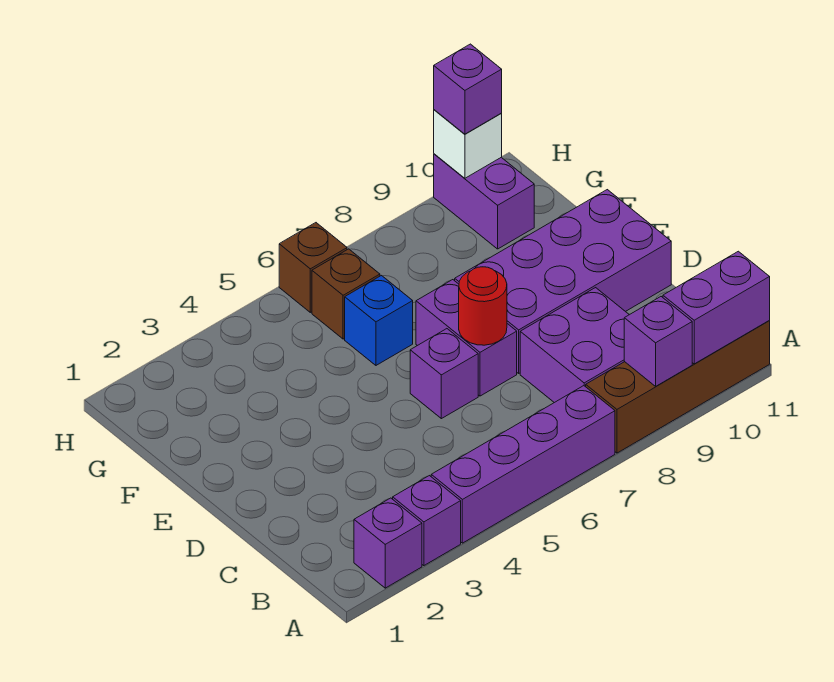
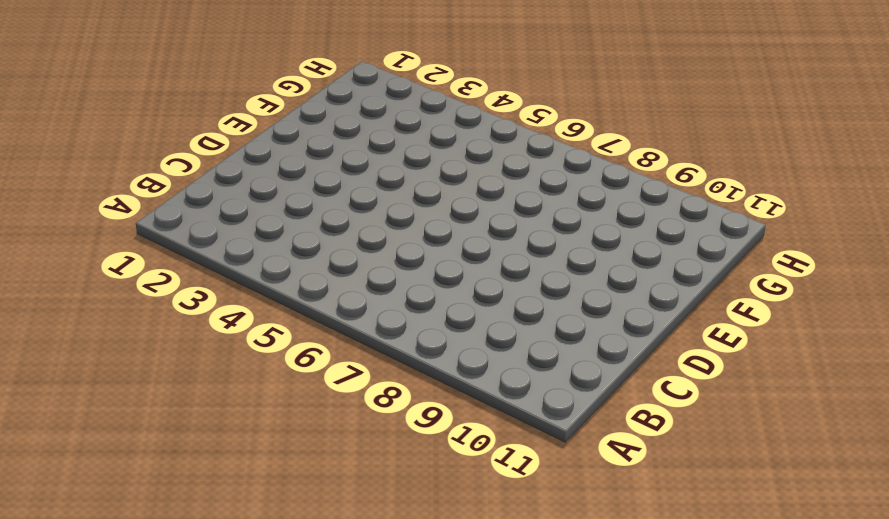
none -> purple 1x1 brick [354,498,422,588]
none -> purple 1x1 brick [393,476,461,566]
none -> purple 1x4 brick [431,386,615,543]

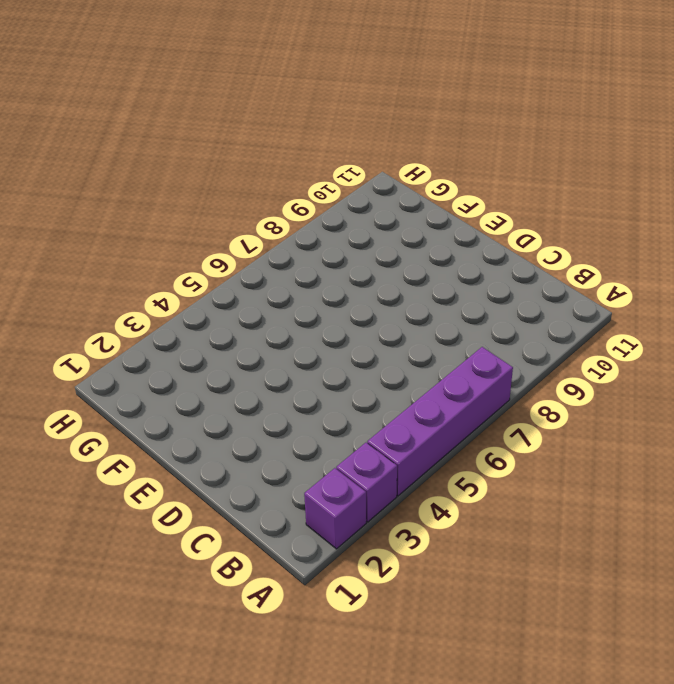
none -> brown 1x4 brick [586,321,770,453]
none -> purple 2x2 brick [520,288,629,403]
none -> purple 1x1 brick [410,329,478,419]

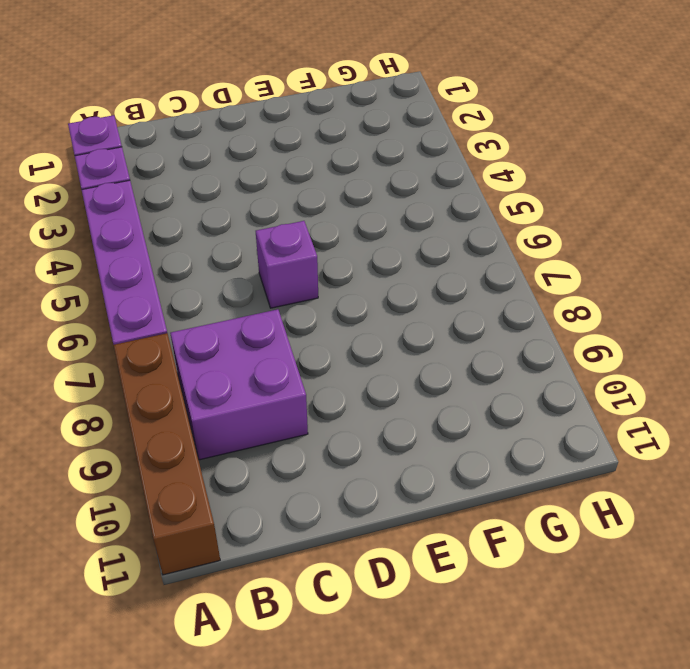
none -> purple 1x2 brick [416,280,517,396]
none -> purple 2x4 brick [455,190,671,373]
none -> blue 1x1 brick [345,276,413,365]

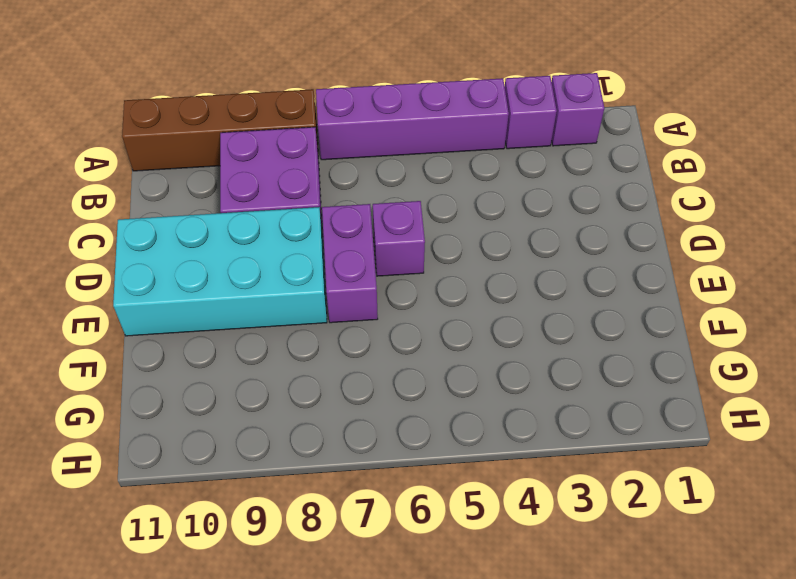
cyan 2x4 brick [113,207,327,336] -> purple 2x4 brick [455,190,671,373]
none -> blue 1x1 brick [345,276,413,365]
none -> brown 1x1 brick [312,249,380,339]
none -> purple 1x2 brick [434,154,534,249]

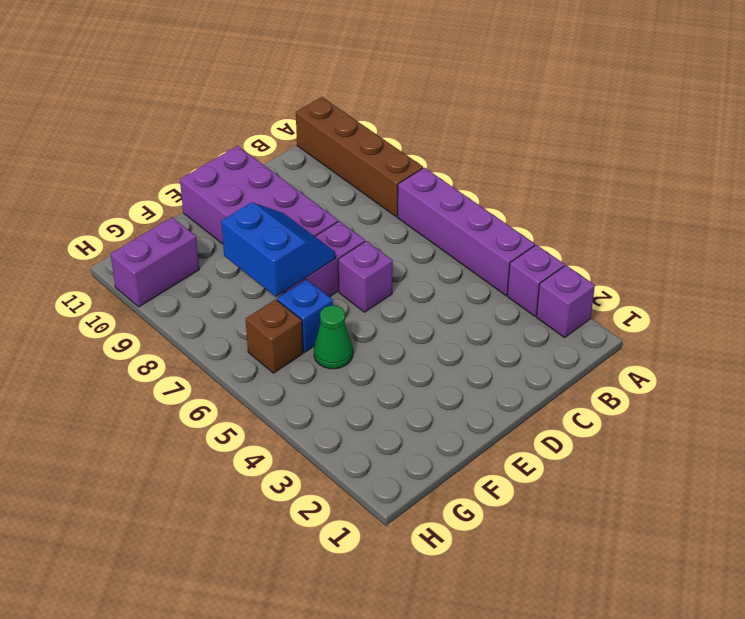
blue 2x2 slope [221,202,335,296] -> none
green 1x1 cone [314,306,353,369] -> none
none -> purple 2x2 brick [520,288,629,403]
none -> brown 1x1 brick [279,223,347,312]
none -> purple 1x1 brick [624,297,692,386]

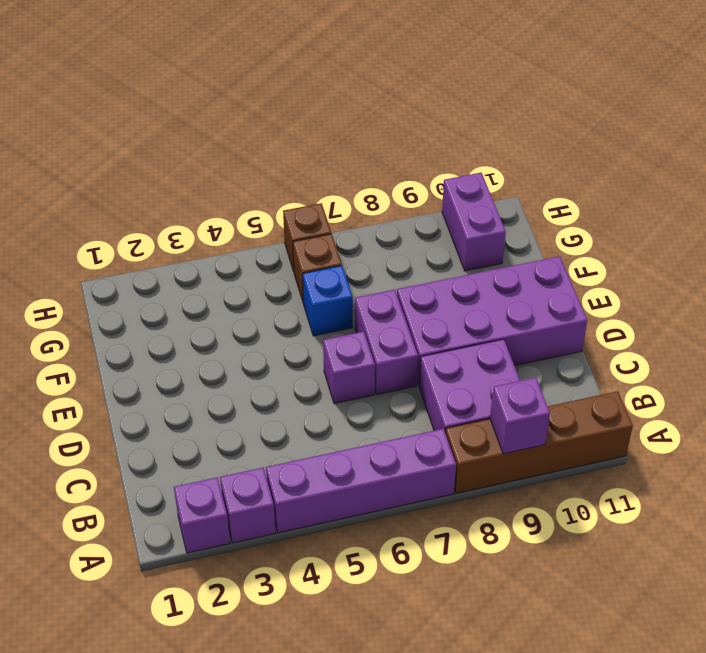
none -> purple 1x2 brick [663,251,770,364]
none -> red 1x1 round brick [459,267,507,345]
none -> white 1x1 brick [434,110,502,178]

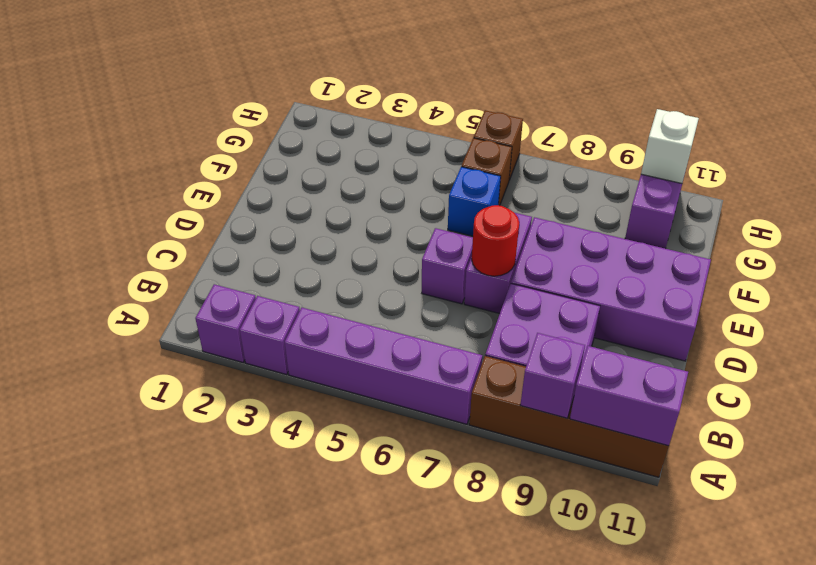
none -> purple 1x1 brick [434,44,502,134]

